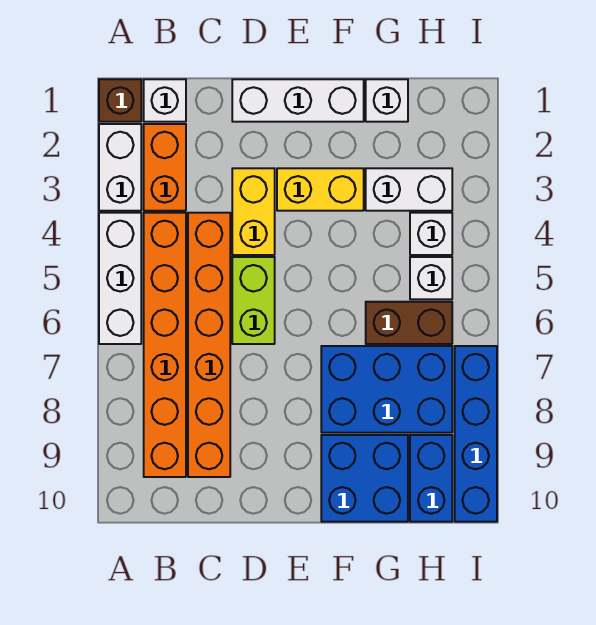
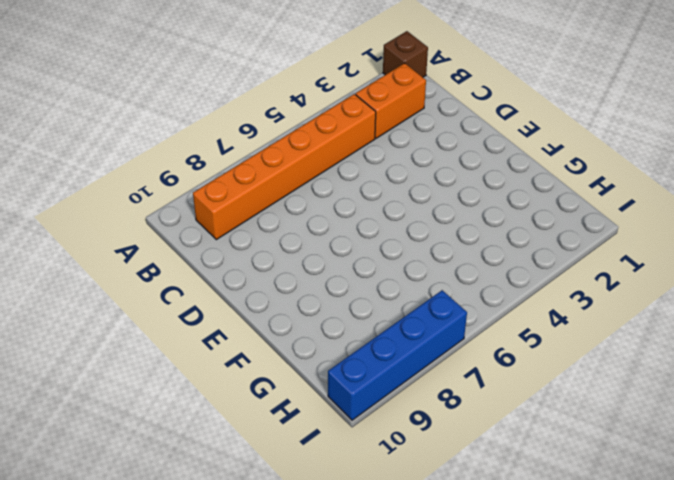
none -> white 1x2 brick [99,124,141,211]
none -> white 1x3 brick [99,213,141,344]
none -> white 1x1 brick [144,79,186,122]

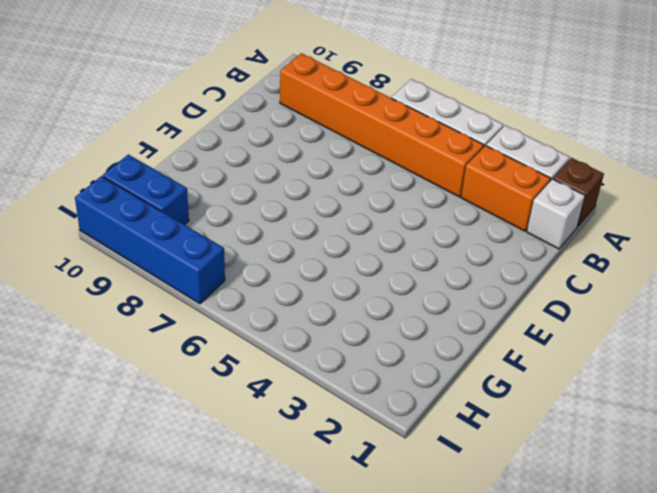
none -> orange 1x6 brick [188,213,230,477]
none -> white 1x3 brick [232,79,364,122]
none -> yellow 1x2 brick [232,168,275,255]

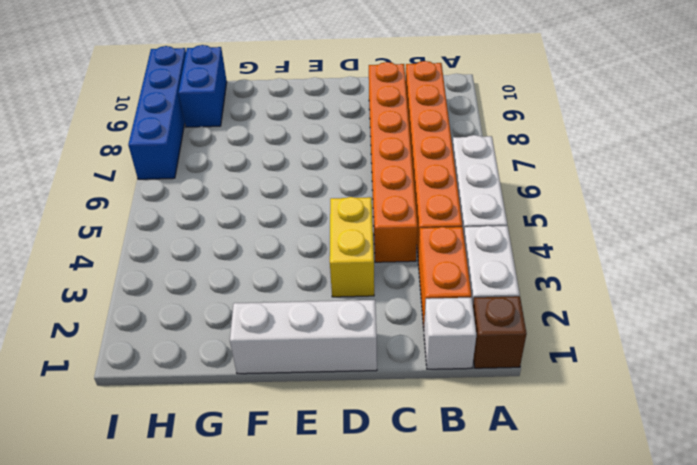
none -> lime 1x2 brick [232,257,275,344]
none -> yellow 1x2 brick [277,168,364,211]
none -> blue 2x3 brick [321,346,452,433]

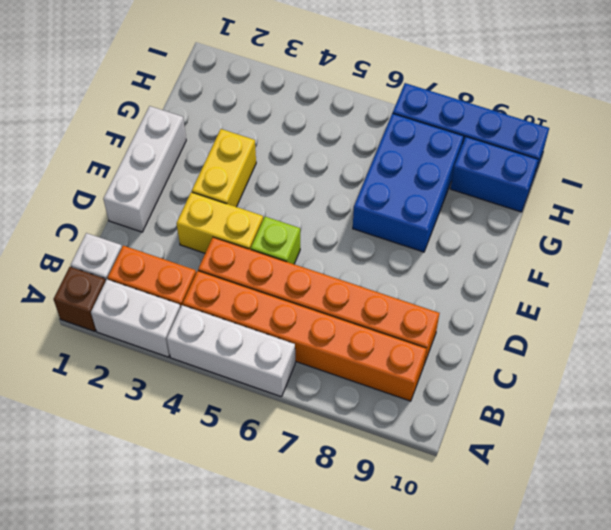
lime 1x1 brick [251,217,300,264] -> lime 1x2 brick [232,257,275,344]
none -> blue 2x2 brick [321,435,408,522]
none -> white 1x1 brick [366,79,408,122]
none -> white 1x2 brick [366,168,452,211]

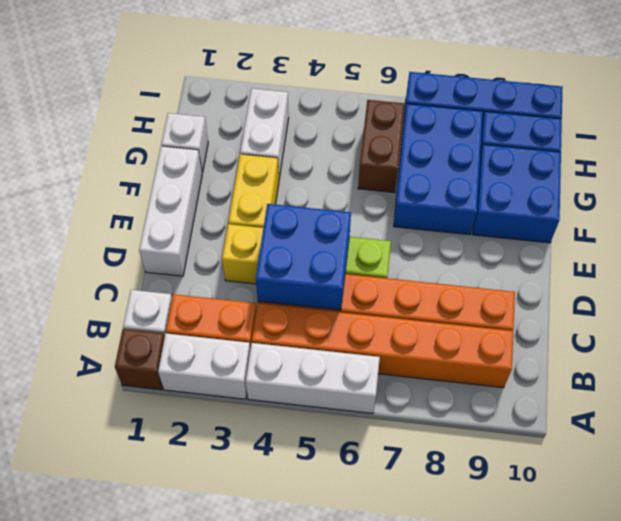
blue 2x2 brick [256,204,351,310] -> none
none -> white 1x1 brick [410,213,452,255]
none -> white 1x1 brick [410,257,452,299]

